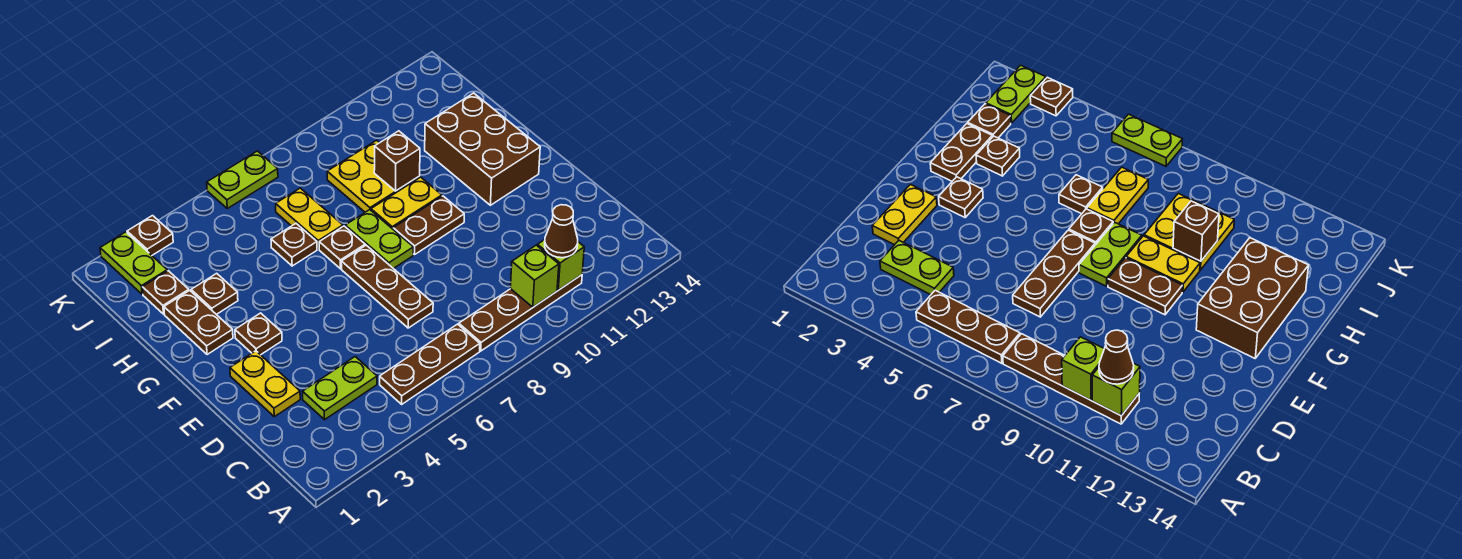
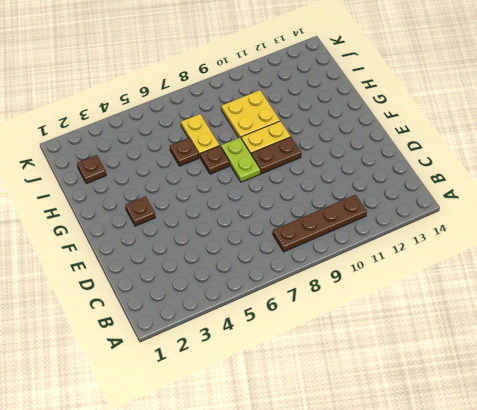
none -> brown 1x3 plate [380,324,480,404]
none -> lime 1x2 plate [303,357,377,420]
none -> yellow 1x2 plate [230,351,300,417]

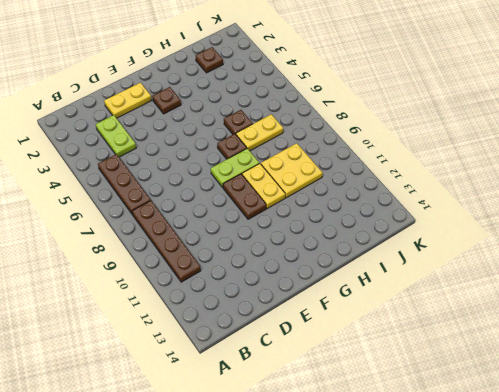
none -> brown 1x3 plate [341,245,433,328]
none -> brown 2x3 brick [425,93,540,205]
none -> brown 1x2 plate [164,290,233,355]

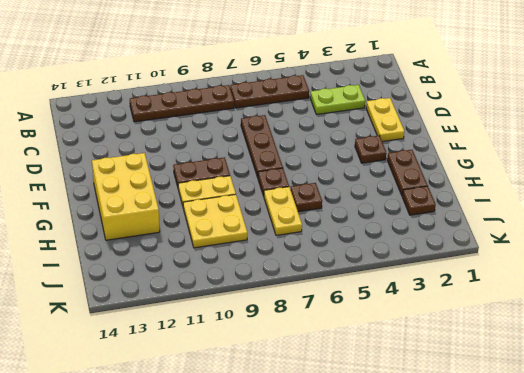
yellow 2x3 brick [92,153,160,240] -> brown 2x3 brick [425,93,540,205]
none -> lime 1x2 plate [345,210,413,269]
none -> brown 1x1 plate [191,273,238,315]
none -> lime 1x2 plate [100,232,167,294]

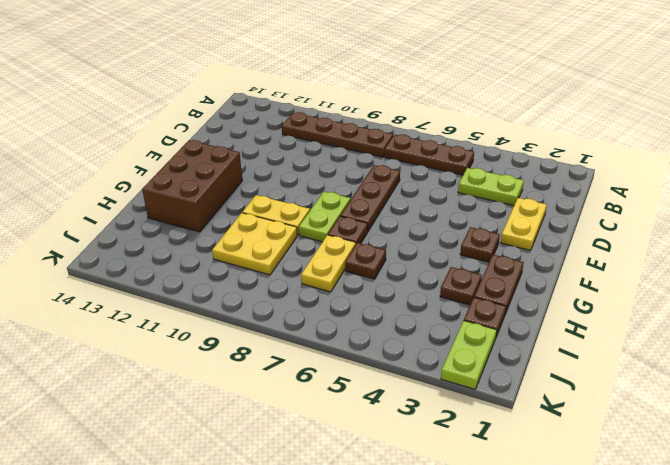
none -> brown 1x2 plate [393,196,464,255]
none -> brown 1x1 plate [127,216,173,255]
none -> lime 1x2 plate [207,151,278,208]

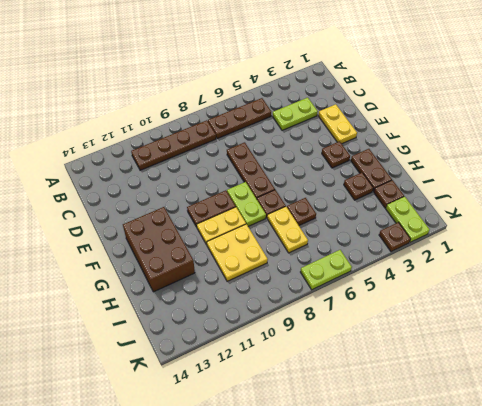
none -> lime 1x1 brick [510,245,559,307]
none -> lime 1x1 brick [537,240,584,290]
none -> brown 1x1 brick [374,131,420,191]

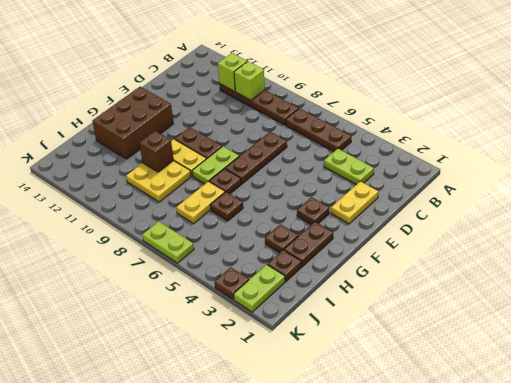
none -> brown 1x1 cone [545,205,578,258]

